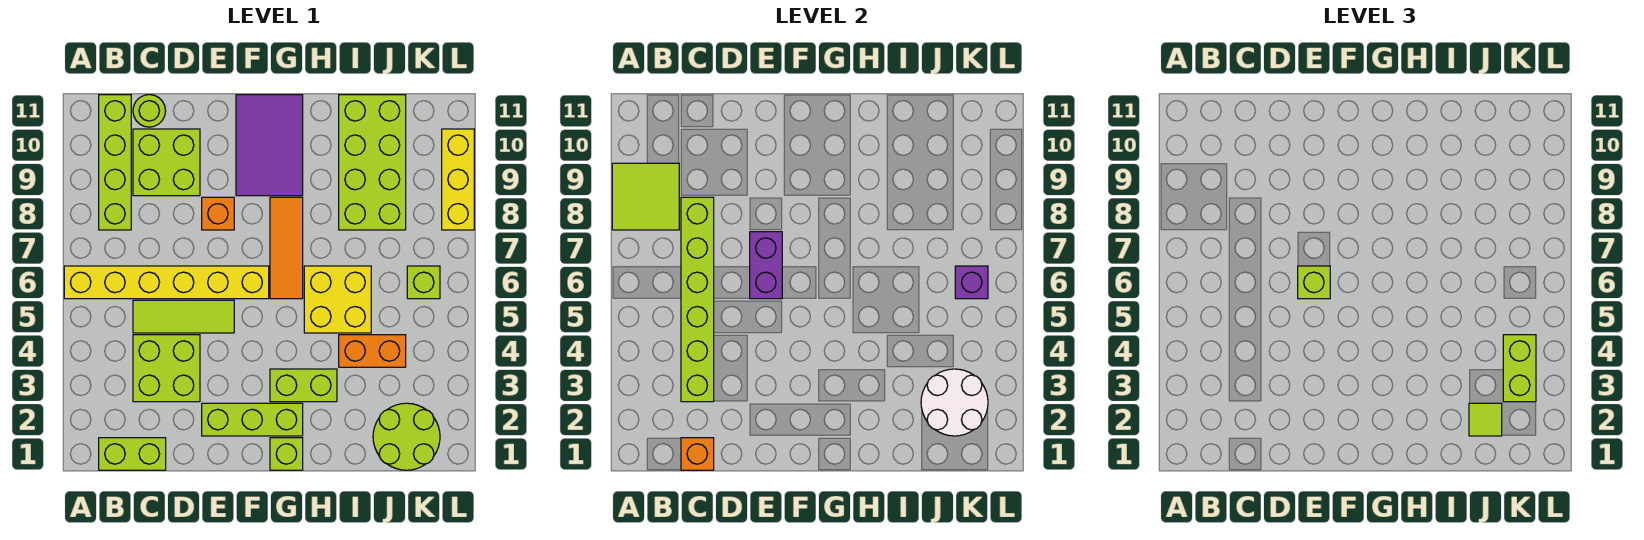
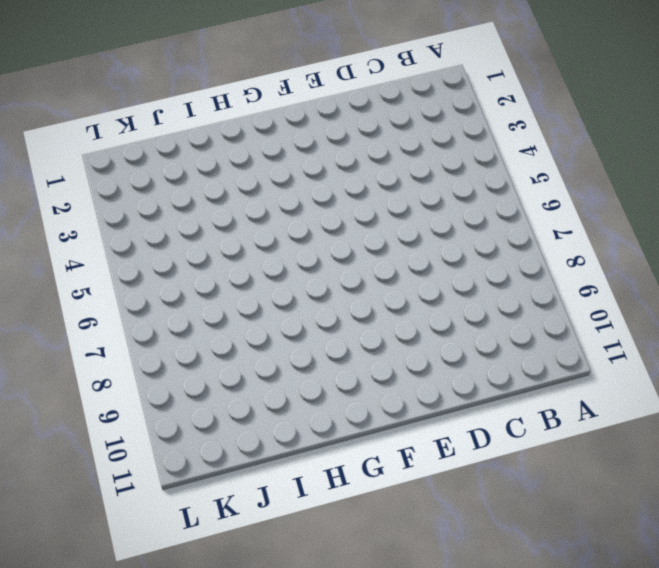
none -> yellow 1x6 brick [64,266,269,299]
none -> lime 1x2 brick [99,438,166,470]
none -> lime 1x4 brick [99,95,131,230]

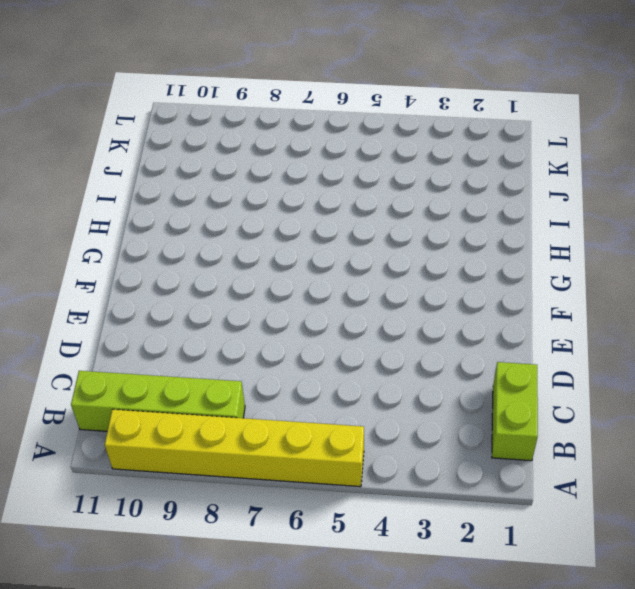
yellow 1x6 brick [105,409,364,487] -> yellow 1x6 brick turned to [64,266,269,299]
none -> lime 2x2 brick [133,335,200,402]
none -> lime 1x3 tile [133,300,234,333]
none -> lime 2x2 brick [133,129,200,196]

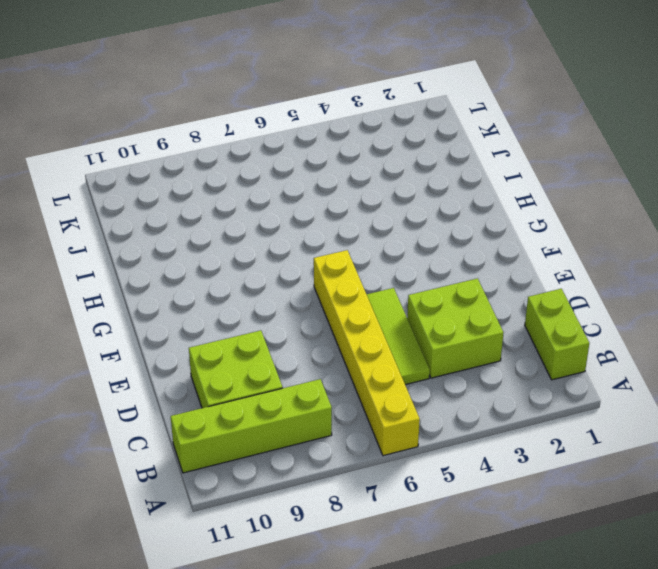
none -> lime 1x1 round brick [133,95,166,127]
none -> lime 1x3 brick [202,403,303,436]
none -> orange 1x1 brick [202,197,234,230]

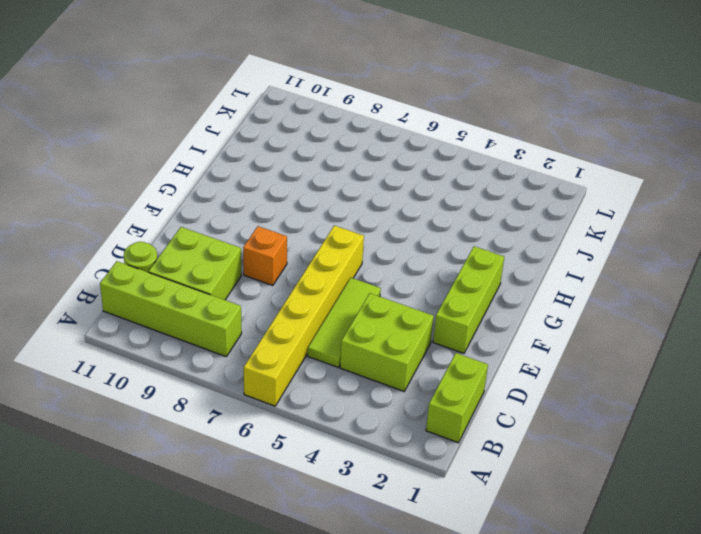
none -> purple 2x3 tile [236,95,303,196]
none -> lime 1x1 brick [270,438,303,470]
none -> lime 1x2 brick [270,369,337,402]

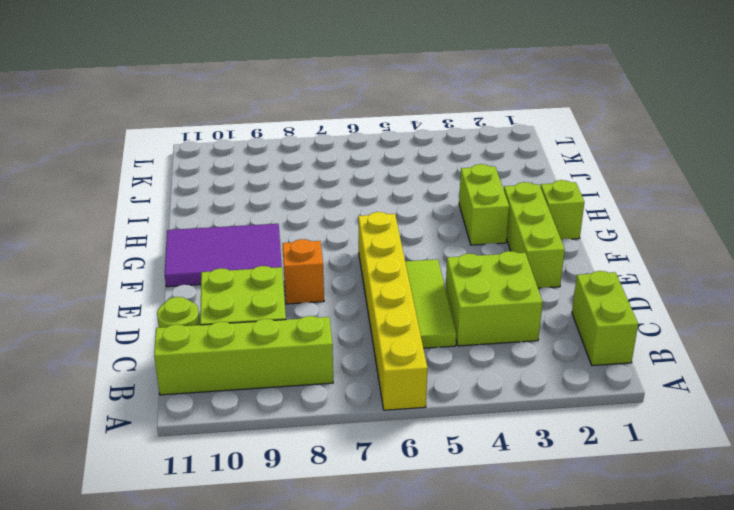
none -> orange 1x3 tile [270,197,303,299]
none -> yellow 2x2 brick [304,266,371,333]
none -> orange 1x2 brick [339,335,406,367]

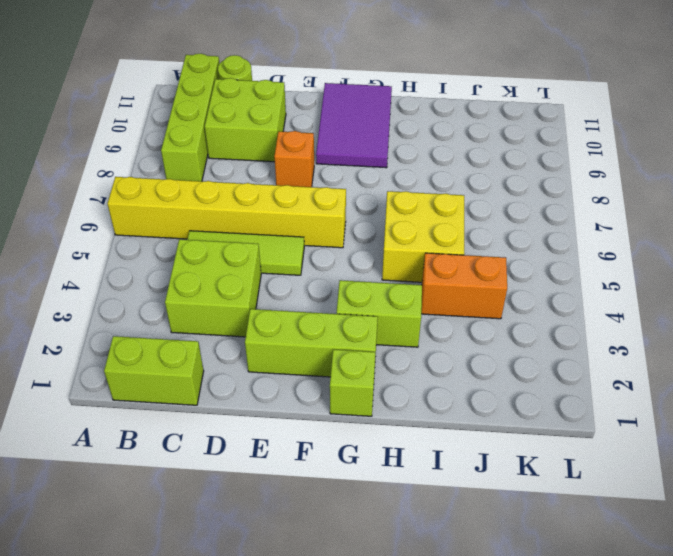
none -> orange 1x3 tile [270,197,303,299]
none -> lime 2x4 brick [339,95,406,230]
none -> lime 2x2 round brick [373,403,440,470]

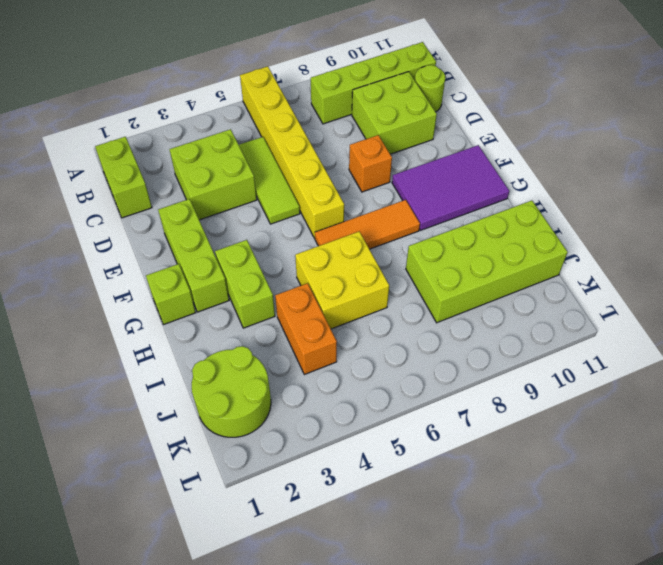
none -> lime 1x1 brick [407,266,440,299]
none -> yellow 1x3 brick [442,129,474,230]
none -> lime 2x2 tile [612,163,679,230]

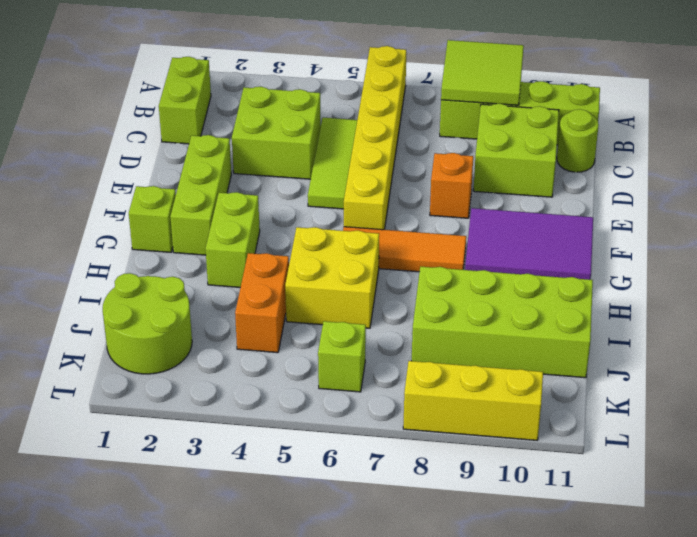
none -> orange 1x1 brick [681,438,714,470]
none -> lime 1x6 brick [681,197,714,402]
none -> purple 1x2 brick [750,232,782,299]

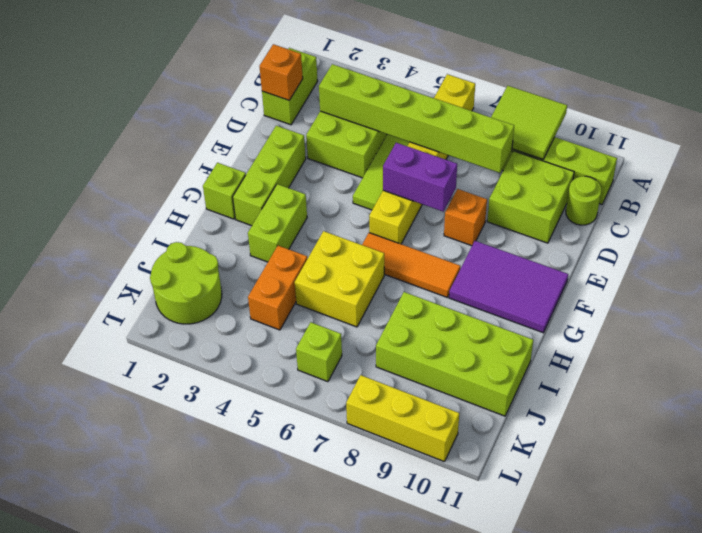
none -> white 2x2 round brick [921,369,988,436]
none -> purple 1x1 brick [955,266,988,299]
none -> lime 1x1 brick [1298,266,1330,299]

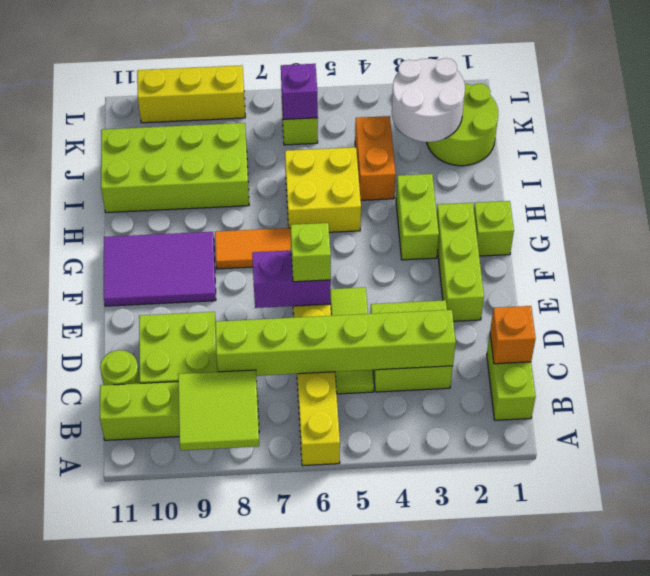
none -> orange 1x1 brick [202,197,234,230]
none -> lime 1x1 tile [1469,403,1502,436]
none -> lime 1x2 brick [1503,335,1536,402]

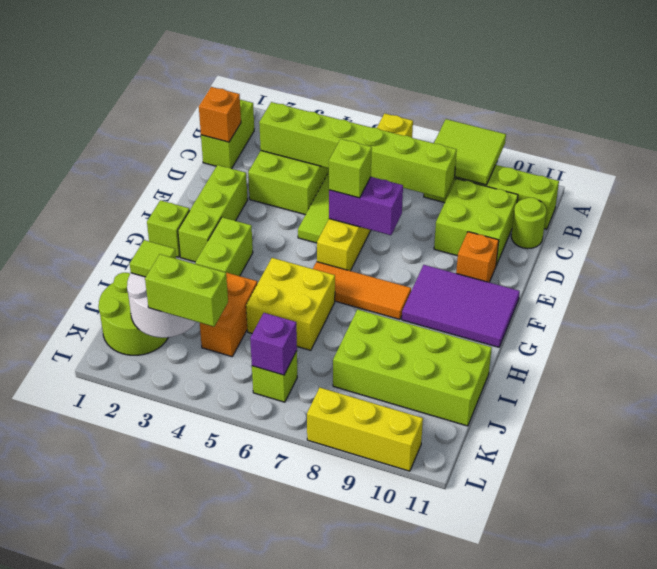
orange 1x1 brick [456,232,499,282] -> orange 1x1 brick moved to [202,197,234,230]

